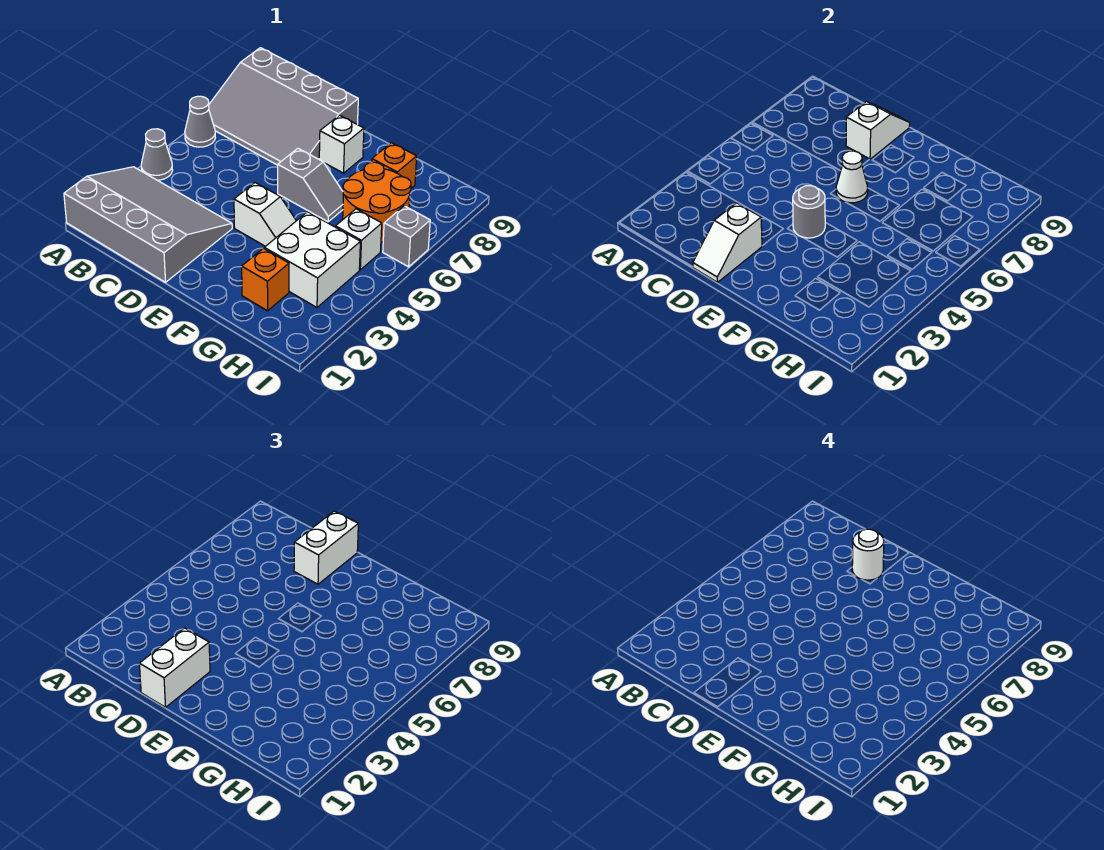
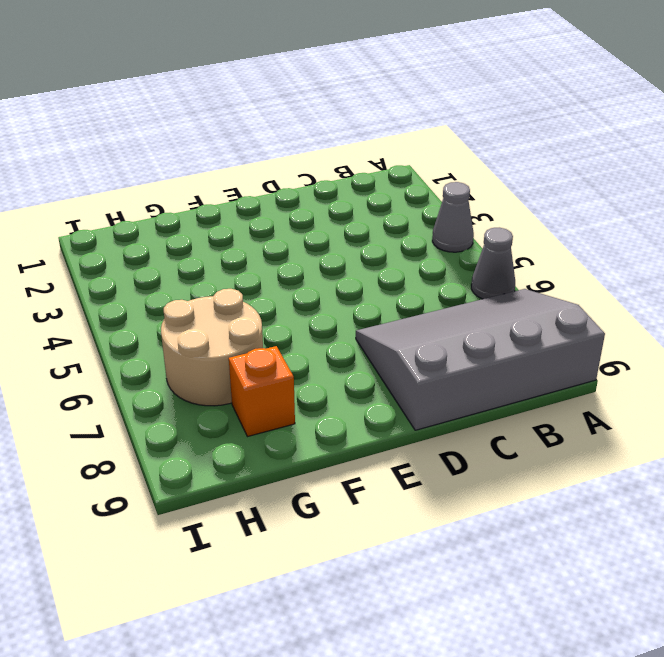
tan 2x2 round brick [161,289,263,406] -> orange 2x2 round brick [343,162,411,242]
none -> grey 3x4 slope [64,167,232,282]
none -> white 1x2 slope [234,183,296,246]
none -> grey 1x2 slope [278,148,343,222]

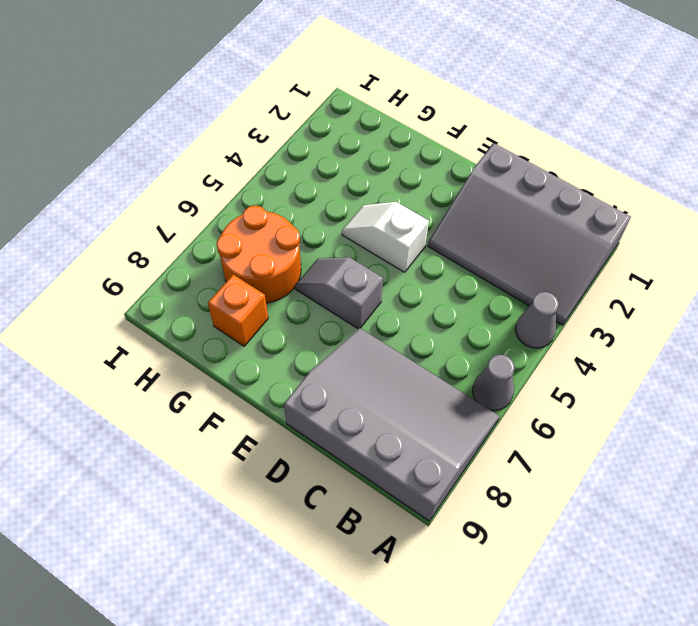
none -> white 1x1 brick [319,115,364,173]
none -> orange 1x1 brick [242,248,289,311]
none -> white 2x2 brick [264,212,360,307]

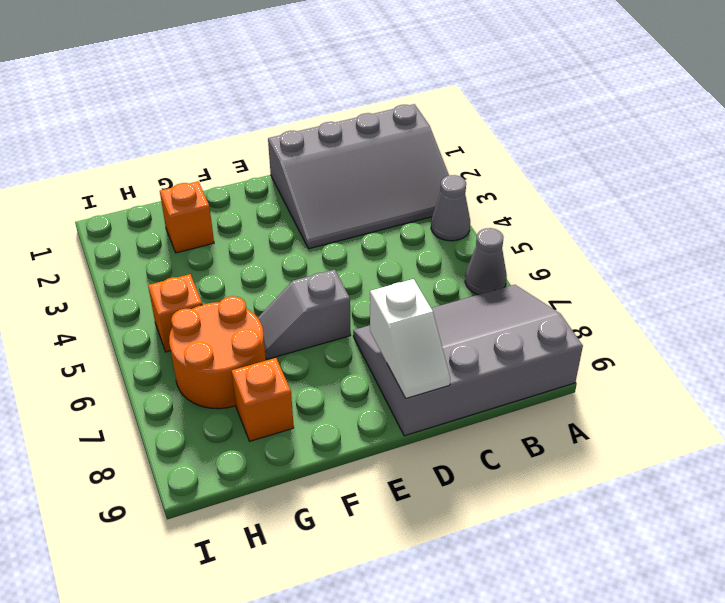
orange 1x1 brick [148,274,202,352] -> white 1x1 brick [335,209,382,270]
none -> white 1x2 slope [234,183,296,246]
none -> white 1x1 brick [319,115,364,173]
none -> white 2x2 brick [264,212,360,307]

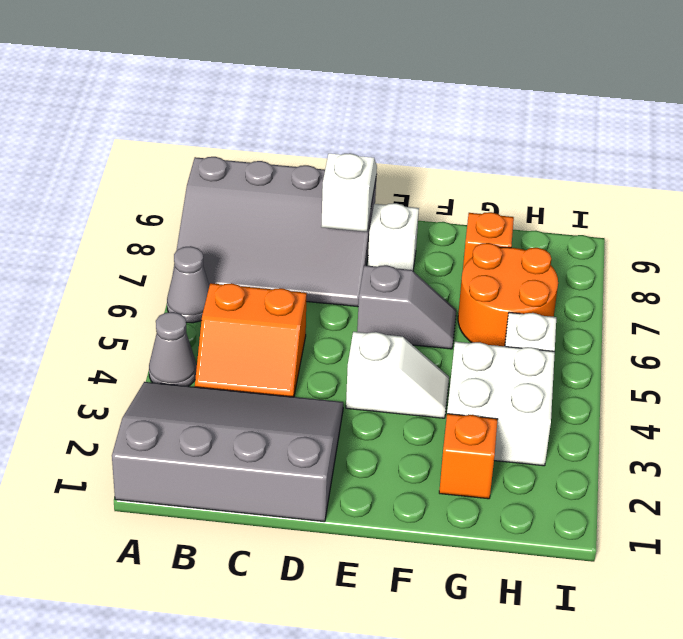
orange 2x2 slope [195,283,307,397] -> none
none -> grey 1x1 brick [383,206,430,267]
none -> white 1x2 slope [693,203,762,282]
none -> grey 1x1 round brick [793,186,825,238]

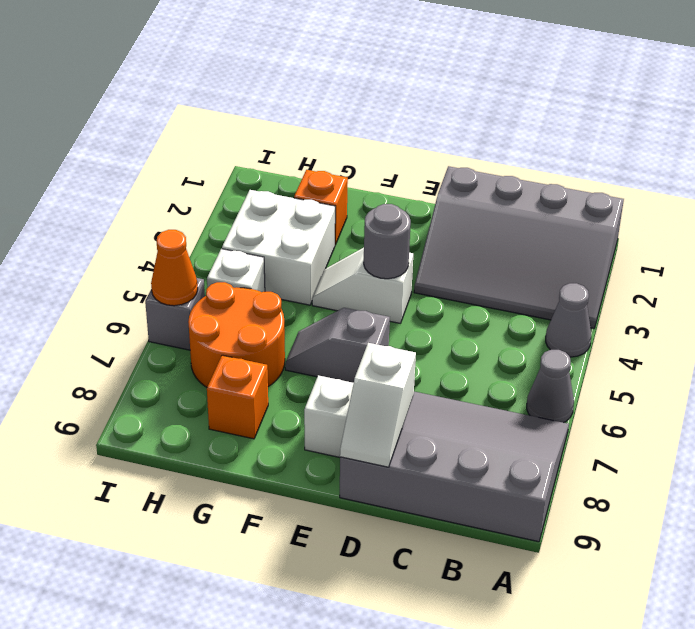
orange 1x1 cone [151,230,198,306] -> none
none -> white 1x2 slope [693,203,762,282]
none -> white 1x1 cone [836,151,868,203]
none -> white 1x2 brick [139,628,210,707]

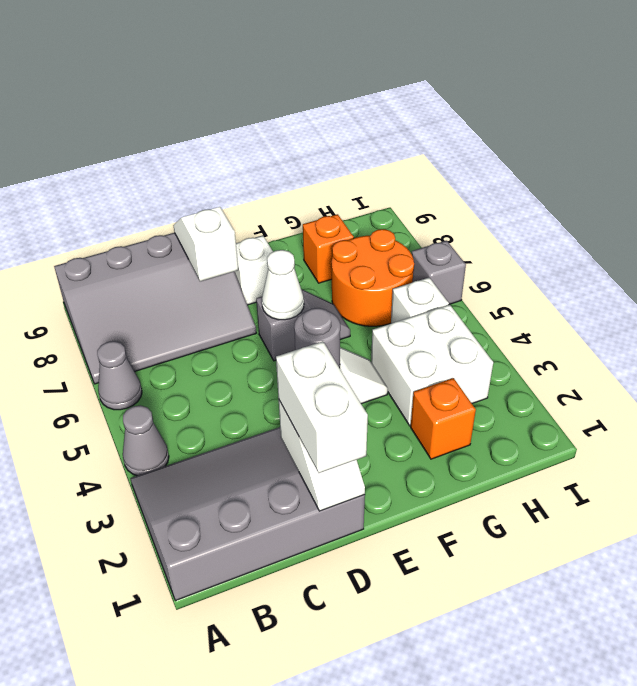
none -> white 1x2 brick [294,511,358,584]
none -> white 1x1 round brick [852,529,884,580]

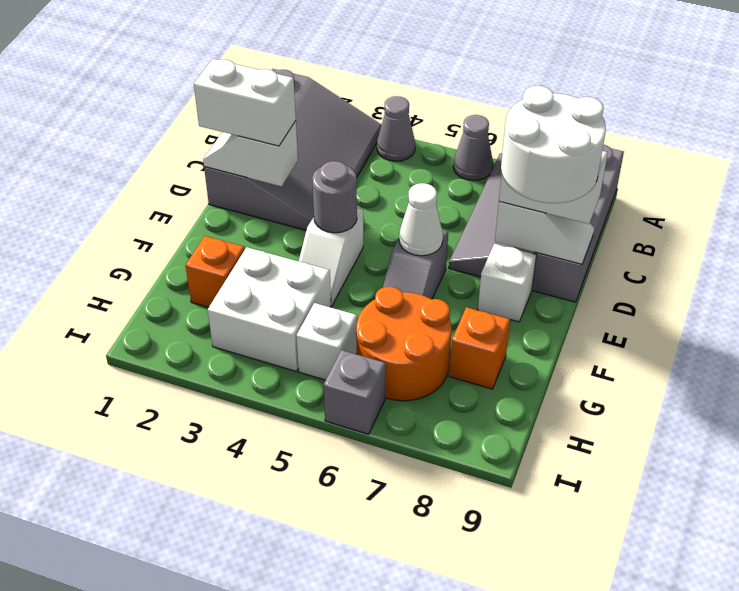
white 2x2 round brick [501,86,606,203] -> white 1x1 round brick [852,529,884,580]

